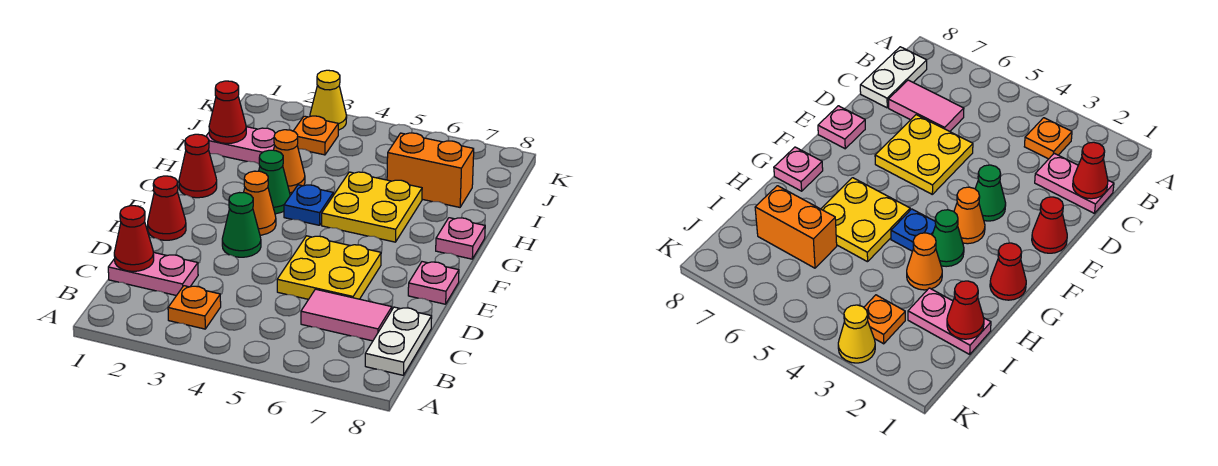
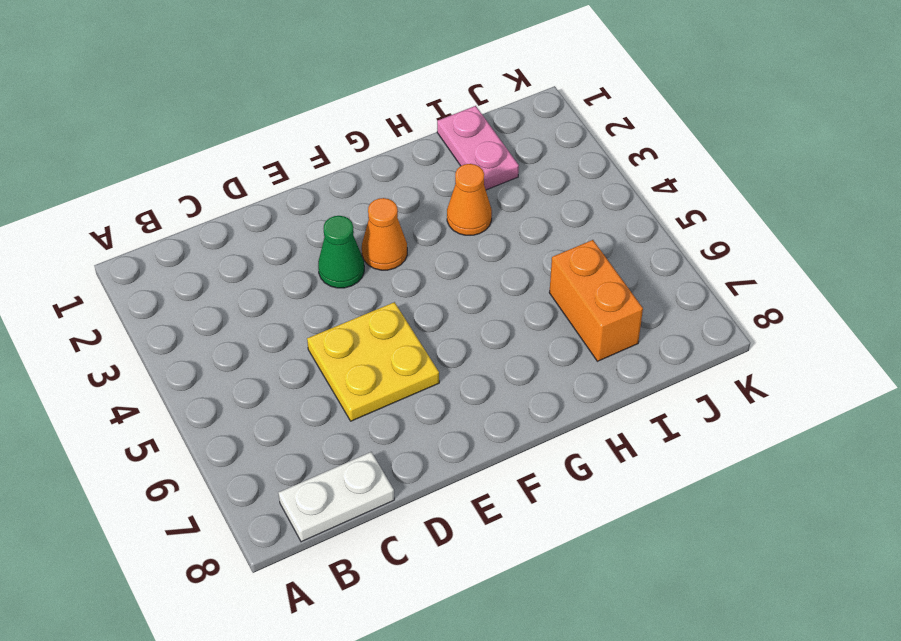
none -> orange 1x1 plate [168,286,221,329]
none -> pink 1x2 plate [108,252,198,296]
none -> pink 1x2 tile [301,289,392,341]

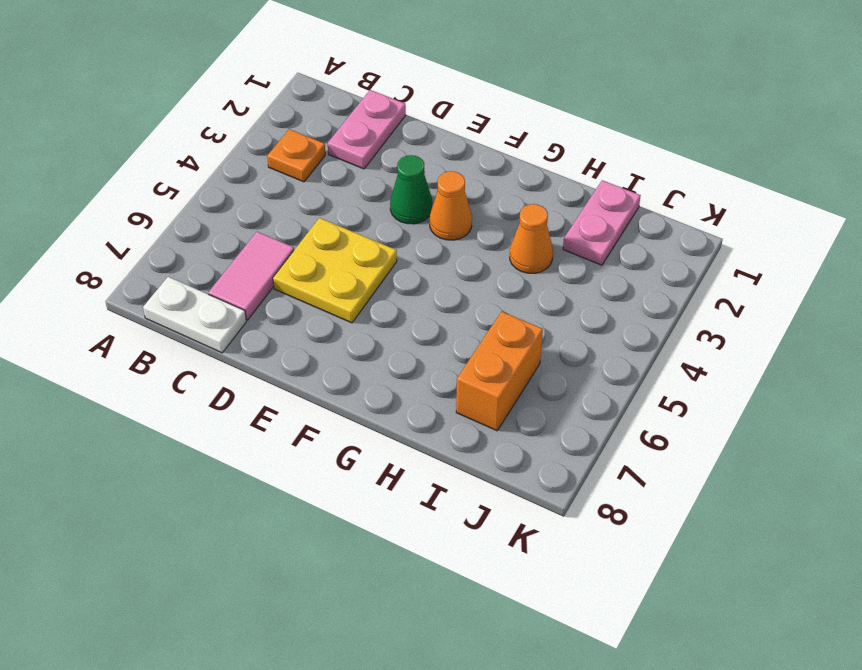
none -> red 1x1 cone [148,176,186,240]
none -> pink 1x1 plate [408,262,459,304]
none -> red 1x1 cone [179,134,217,198]

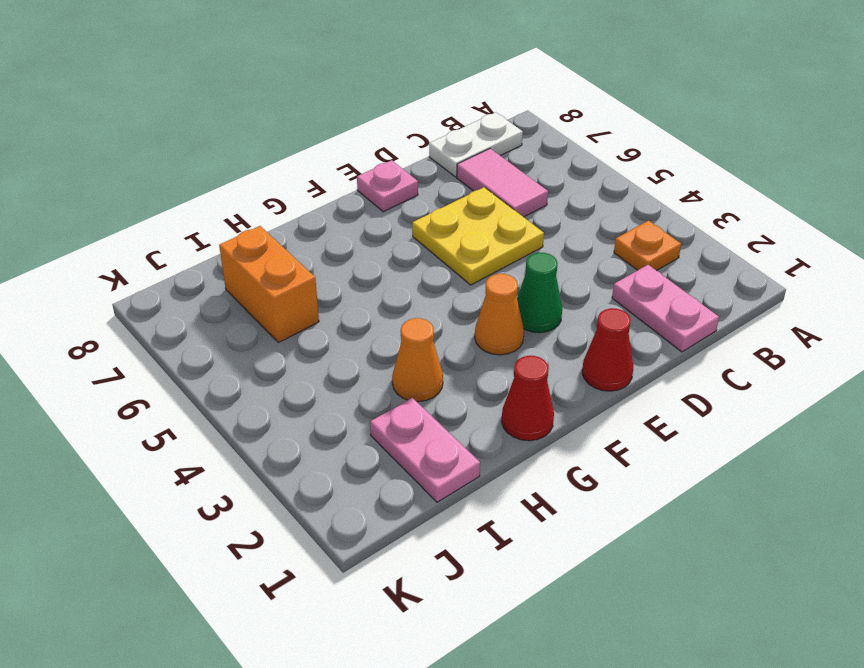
none -> green 1x1 cone [259,150,290,214]
none -> blue 1x1 plate [284,185,333,225]
none -> yellow 2x2 plate [322,172,422,242]

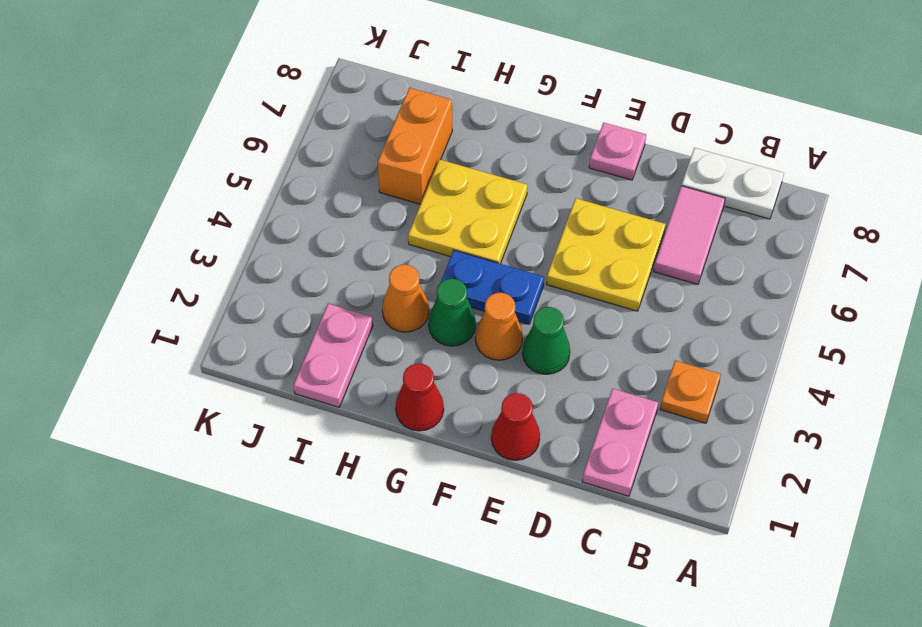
blue 1x2 plate [441,250,544,324] -> blue 1x1 plate [284,185,333,225]
none -> pink 1x1 plate [436,218,485,259]
none -> orange 1x1 plate [294,116,338,155]
none -> yellow 1x1 cone [310,70,347,130]

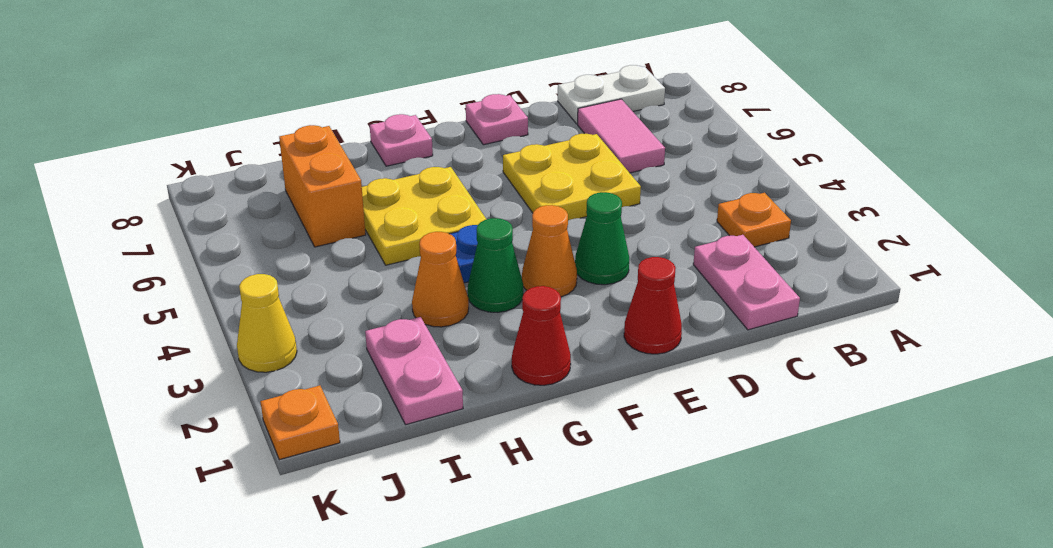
orange 1x1 plate [260,386,340,460] -> orange 1x1 plate moved to [294,116,338,155]
none -> red 1x1 cone [114,206,154,271]
none -> red 1x1 cone [209,81,246,143]

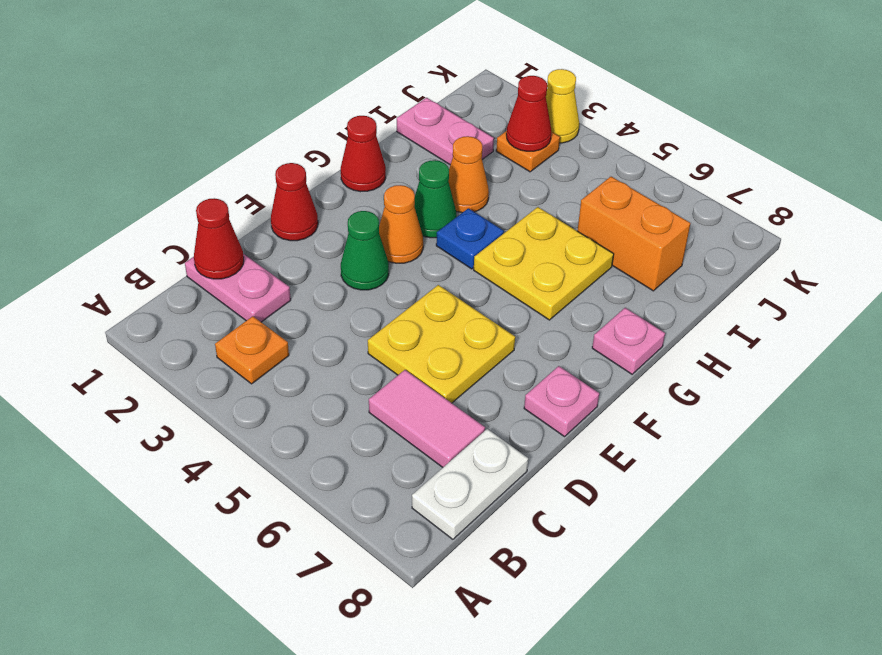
red 1x1 cone [506,76,552,151] -> red 1x1 cone moved to [209,81,246,143]

